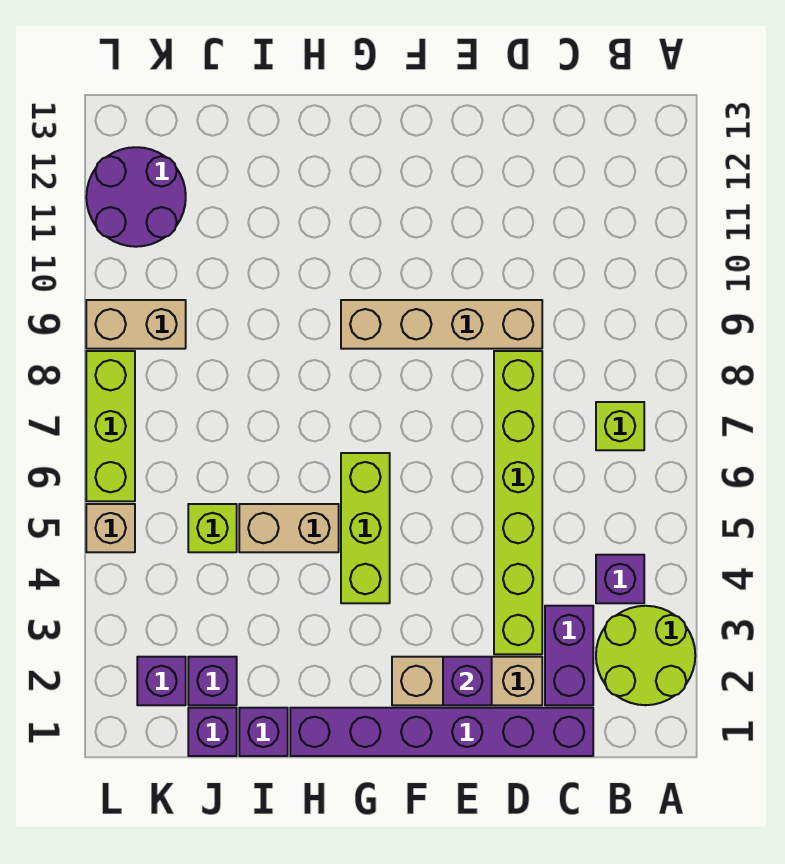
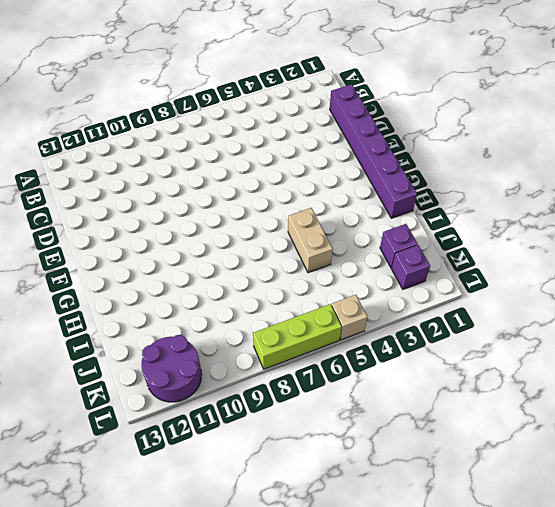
none -> lime 2x2 round brick [596,606,695,705]
none -> purple 1x1 brick [596,555,644,603]
none -> lime 1x1 brick [596,402,644,450]

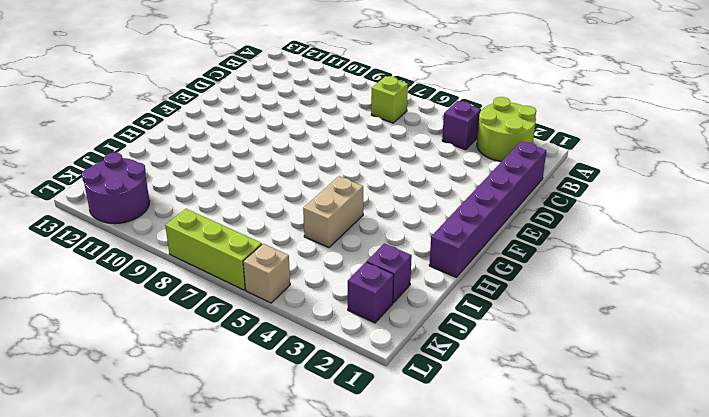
none -> purple 1x2 brick [545,606,593,705]
none -> tan 1x3 brick [392,657,542,705]
none -> lime 1x6 brick [494,351,542,654]

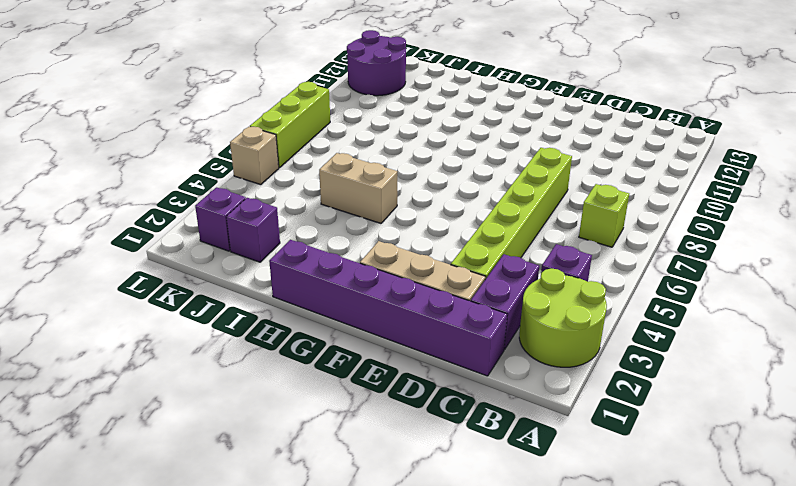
none -> tan 1x4 brick [341,300,542,349]
none -> lime 1x3 brick [341,453,390,603]
none -> purple 1x1 brick [239,708,288,756]

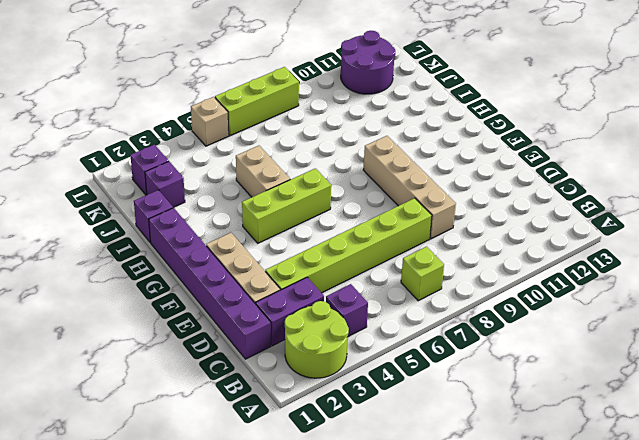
none -> purple 1x1 brick [188,708,237,756]
none -> lime 1x1 brick [188,504,237,552]
none -> tan 1x2 brick [86,300,186,349]

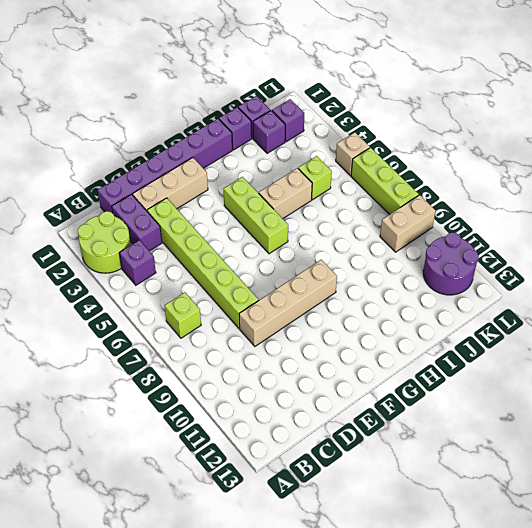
none -> purple 1x1 brick [443,657,492,705]

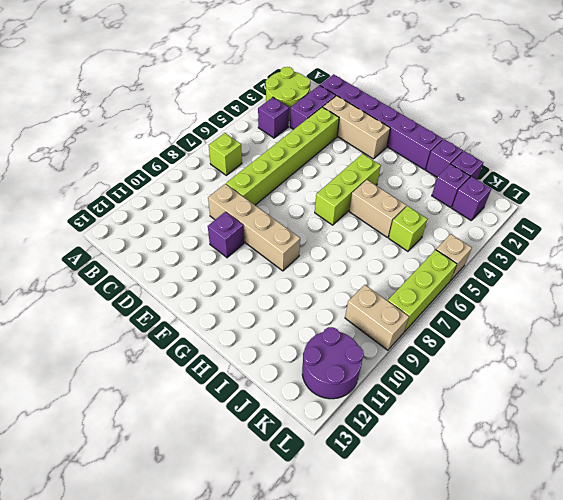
purple 1x1 brick [208,212,244,258] -> purple 1x1 brick moved to [443,657,492,705]

